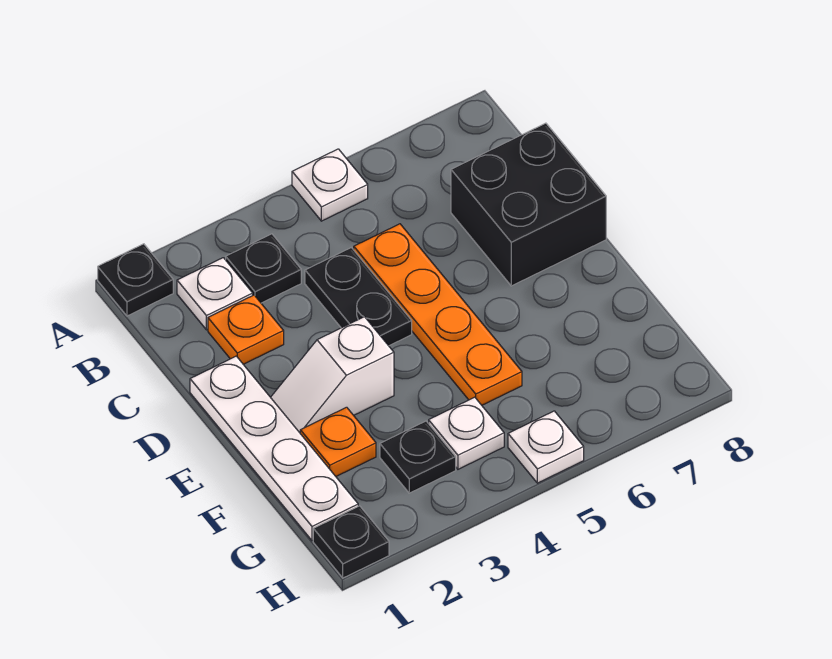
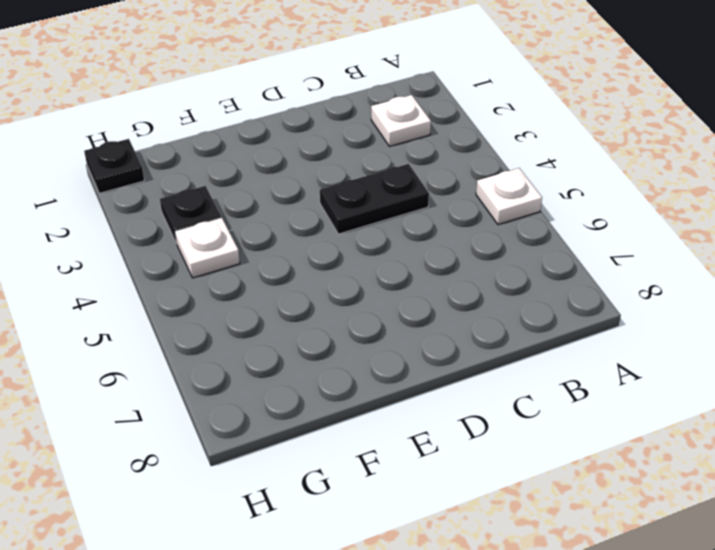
none -> black 1x1 plate [98,244,173,316]
none -> black 1x1 plate [226,234,301,303]
none -> orange 1x1 plate [208,295,284,364]

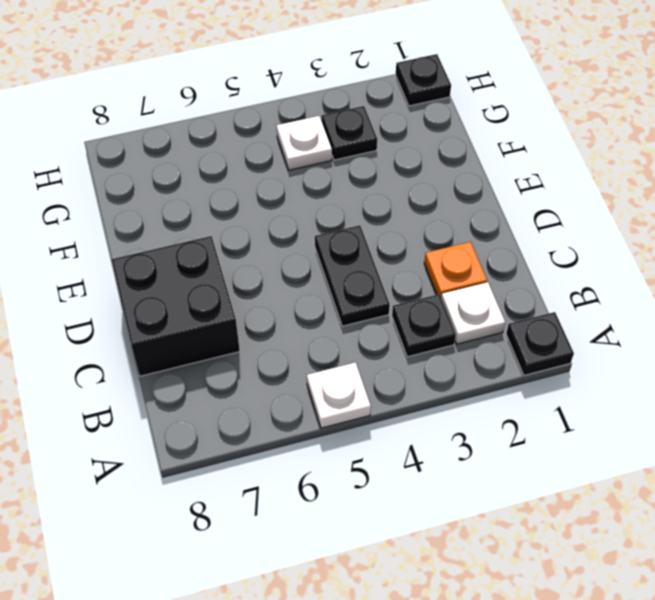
none -> orange 1x4 plate [354,224,522,405]
none -> white 1x4 plate [190,356,358,541]
none -> white 1x2 slope [271,317,394,433]

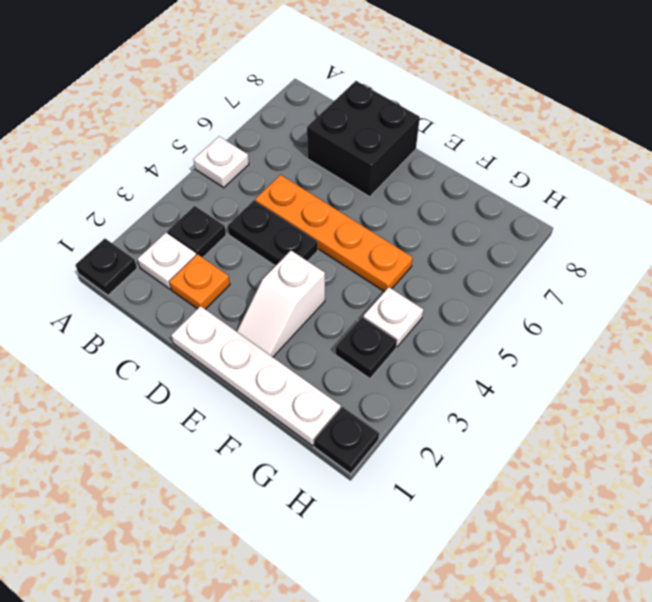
none -> orange 1x1 plate [300,407,376,476]
none -> white 1x1 plate [508,411,584,483]

